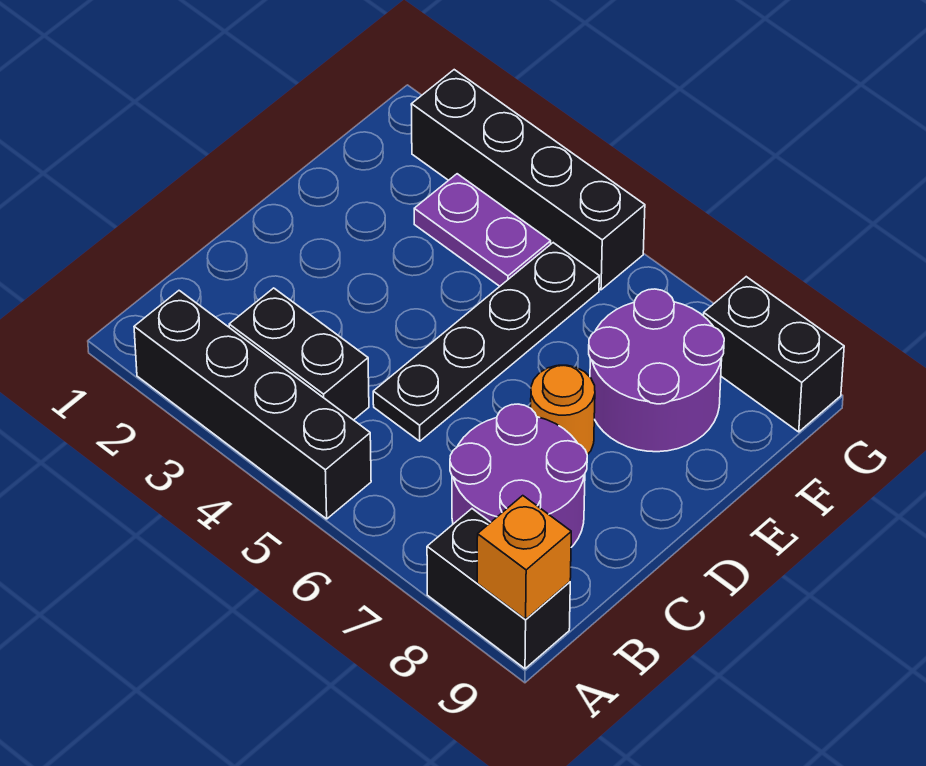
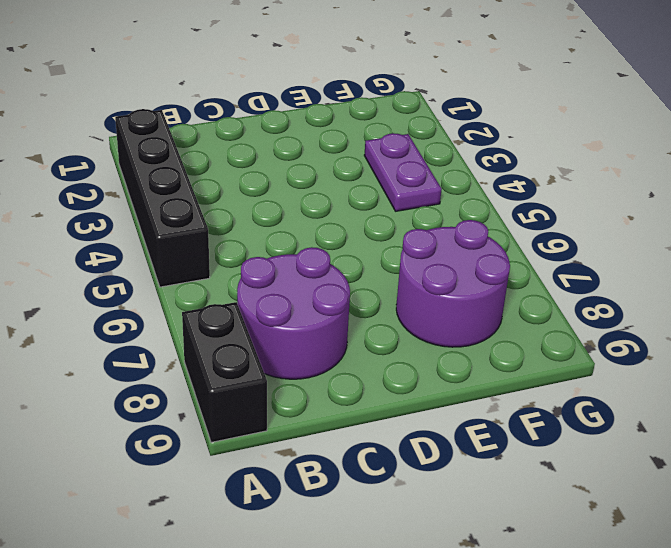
none -> black 1x2 brick [229,288,369,420]
none -> black 1x4 plate [373,243,599,441]

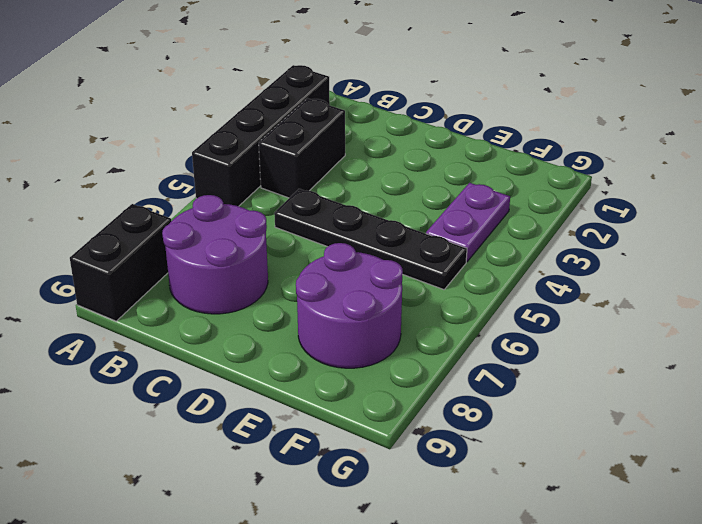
none -> orange 1x1 round brick [531,365,595,455]
none -> black 1x4 brick [411,70,645,290]

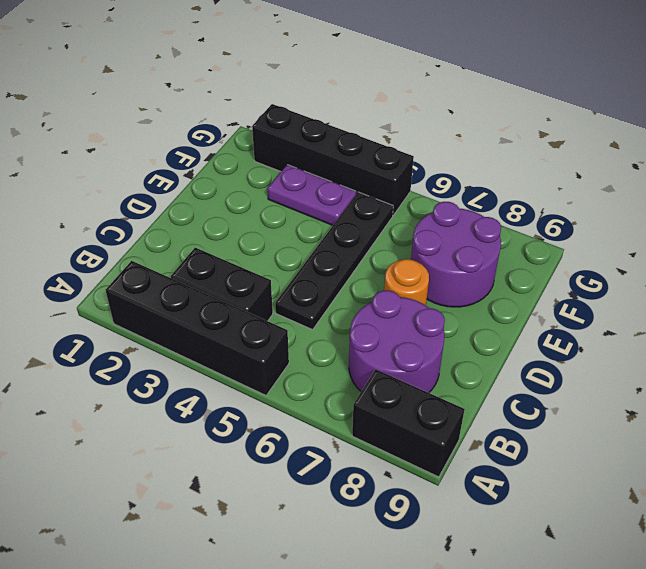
none -> black 1x2 brick [703,277,844,432]
none -> orange 1x1 brick [477,496,571,619]

